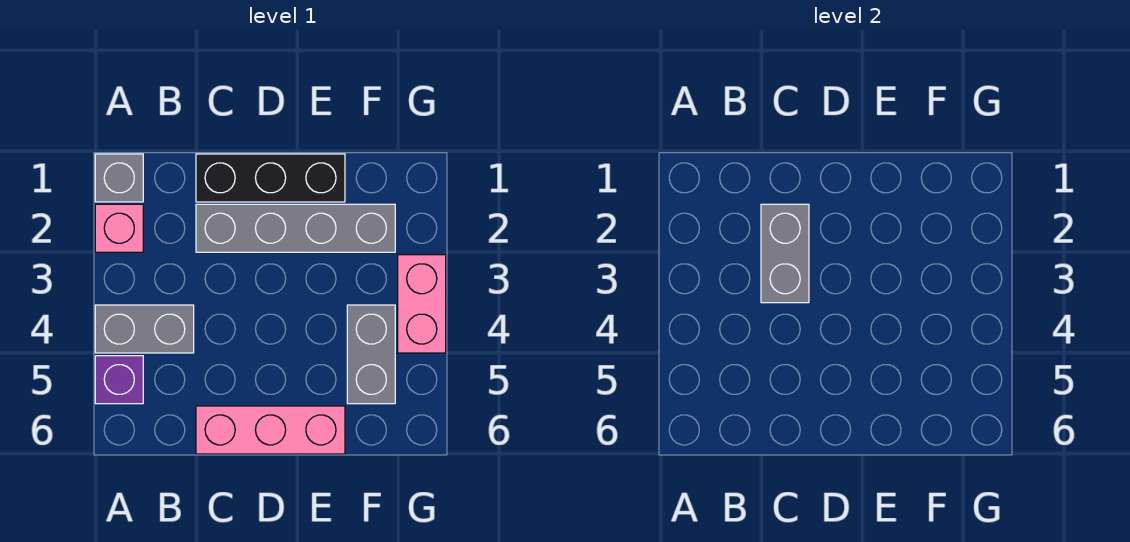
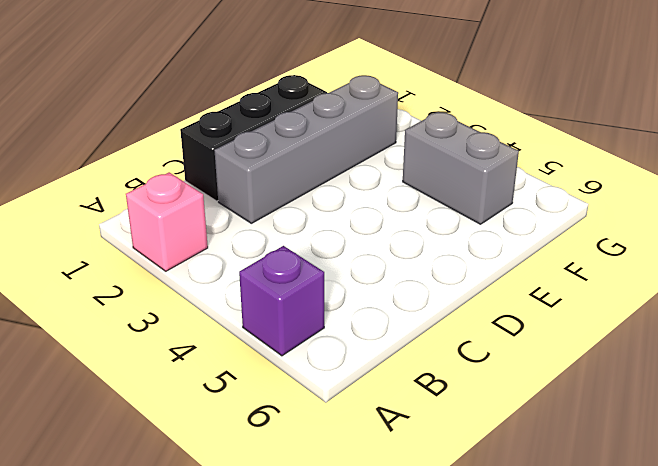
none -> grey 1x1 brick [95,154,143,202]
none -> grey 1x2 brick [95,305,194,353]

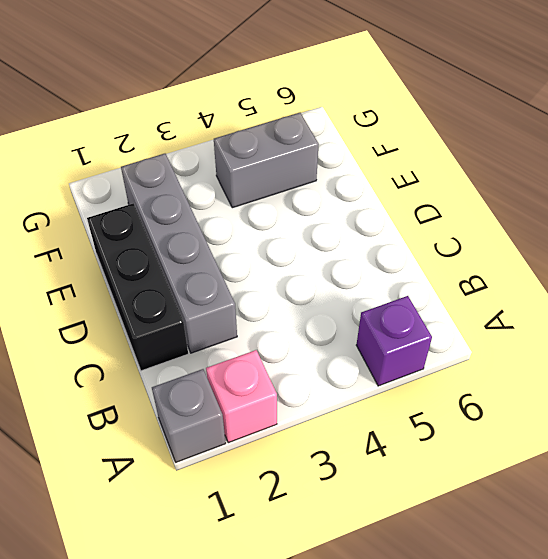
none -> grey 1x2 brick [95,305,194,353]
none -> pink 1x3 brick [196,406,345,454]

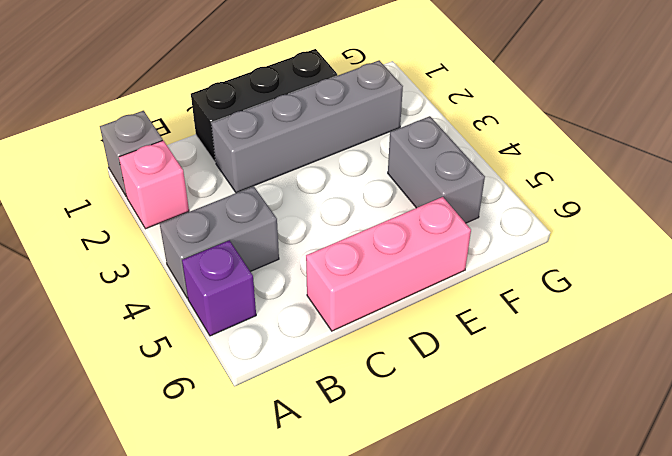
none -> pink 1x2 brick [398,255,446,353]
none -> grey 1x2 brick [761,204,809,303]

